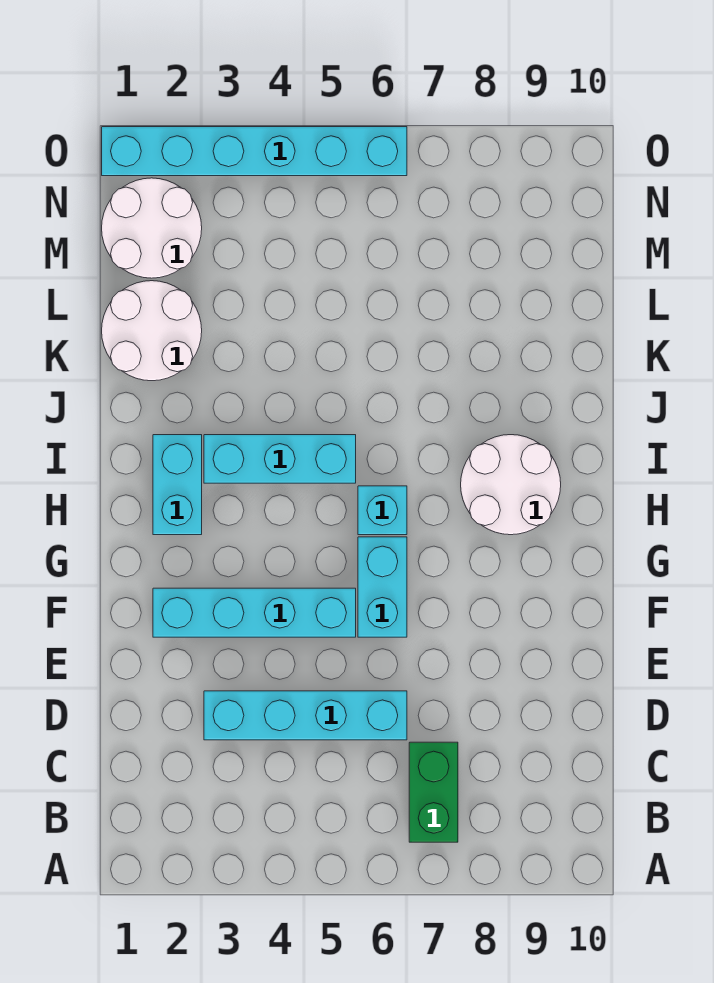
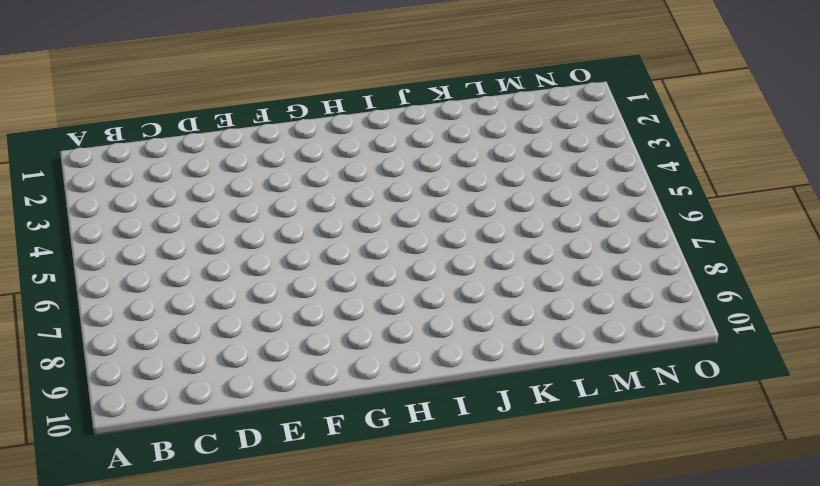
none -> green 1x2 brick [409,742,458,842]
none -> cyan 1x4 brick [204,691,407,740]

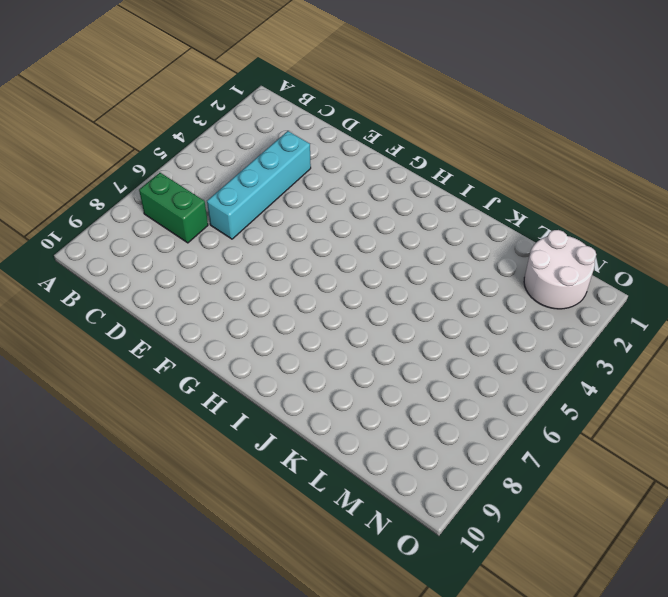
none -> cyan 1x4 brick [153,588,356,637]
none -> cyan 1x2 brick [358,537,407,637]

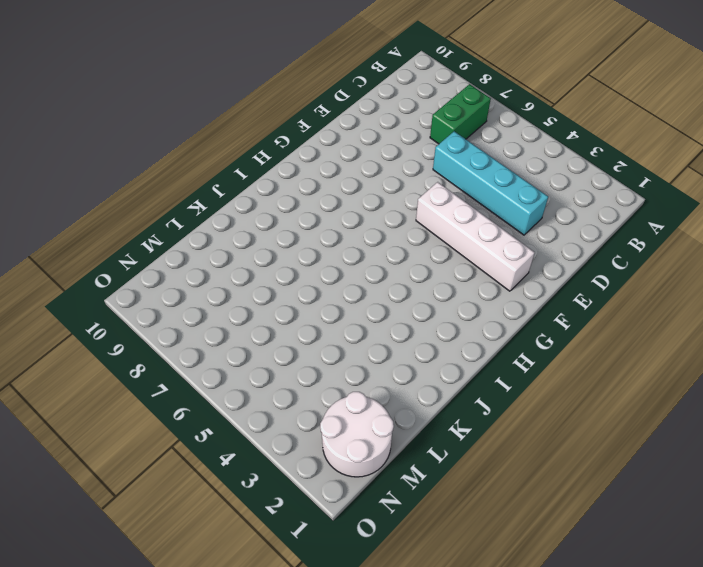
white 1x4 brick [416,182,535,291] -> cyan 1x4 brick [153,588,356,637]
none -> cyan 1x2 brick [358,537,407,637]
none -> cyan 1x2 brick [153,435,202,535]

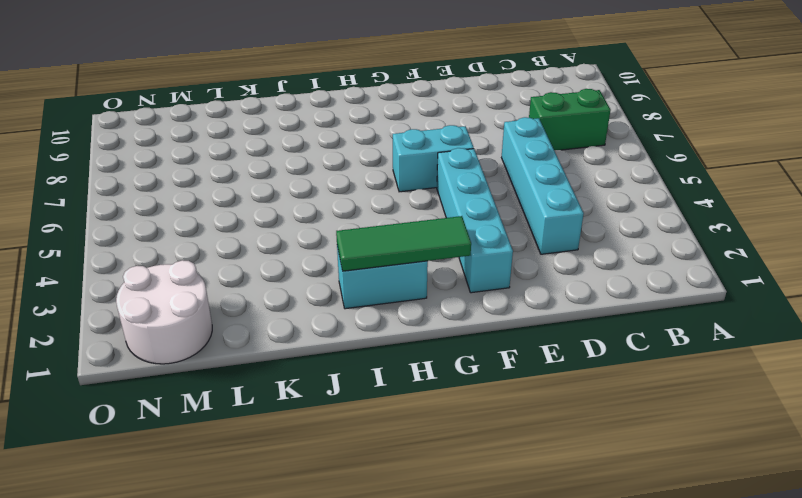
green 1x3 tile [336,216,471,271] -> none
none -> cyan 1x1 brick [358,486,407,535]
none -> white 2x2 round brick [461,435,561,535]

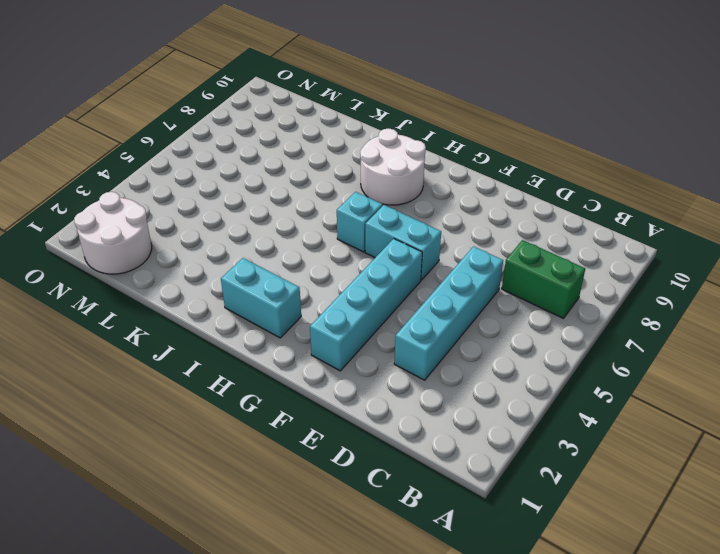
none -> cyan 1x3 brick [204,435,356,483]
none -> white 2x2 round brick [102,281,202,381]

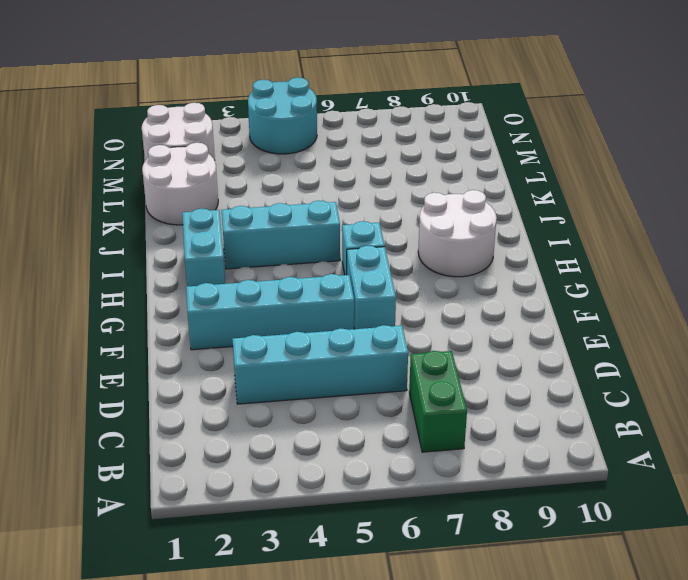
cyan 2x2 round brick [248,77,317,154] -> cyan 1x6 brick [102,127,407,176]

